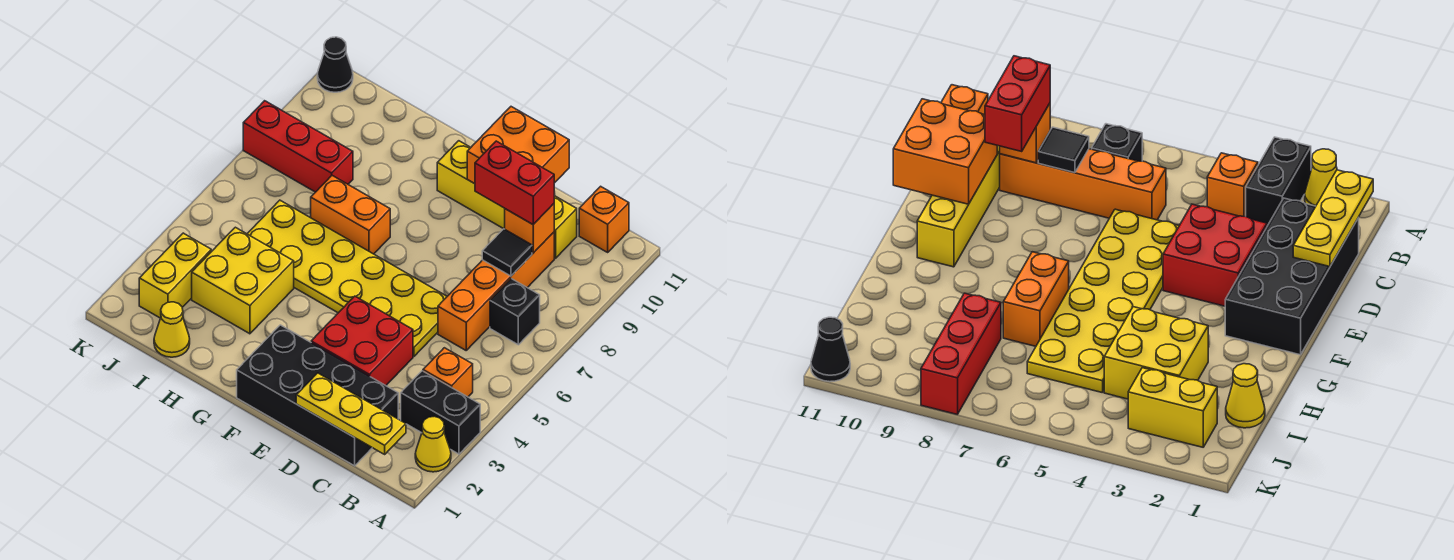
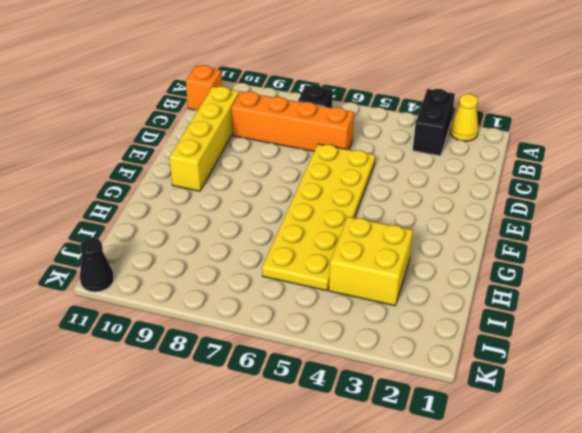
none -> orange 1x1 brick [423,348,473,397]
none -> black 2x4 brick [237,325,398,466]
none -> red 2x2 brick [311,296,413,385]

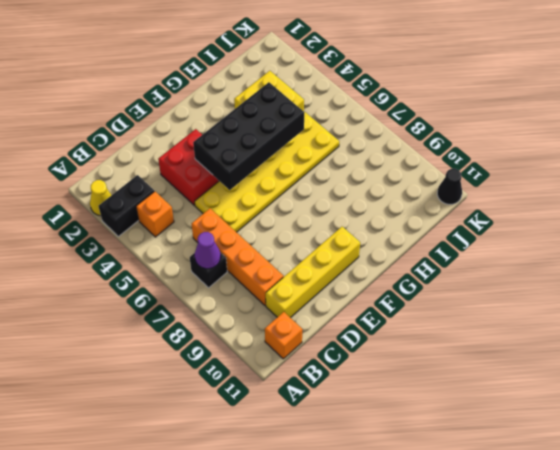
purple 1x1 cone [195,232,221,269] -> none
black 2x4 brick [193,82,304,190] -> black 2x4 brick moved to [237,325,398,466]
none -> orange 1x2 brick [311,176,390,254]
none -> yellow 1x1 cone [154,302,190,357]
none -> red 1x3 brick [243,101,353,192]

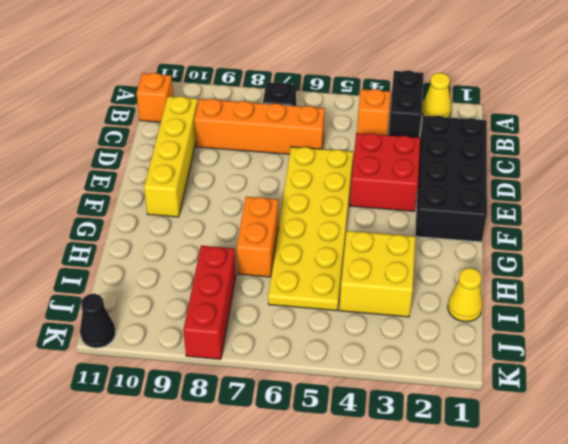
none -> yellow 1x2 brick [139,233,211,318]
none -> yellow 1x3 plate [296,373,406,454]
none -> black 1x1 tile [482,229,532,276]

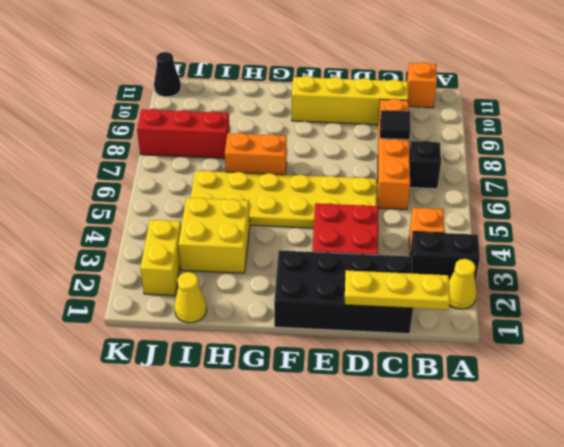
none -> orange 1x1 brick [505,204,554,253]
none -> orange 2x2 brick [467,107,569,184]
none -> red 1x2 brick [475,141,554,224]

